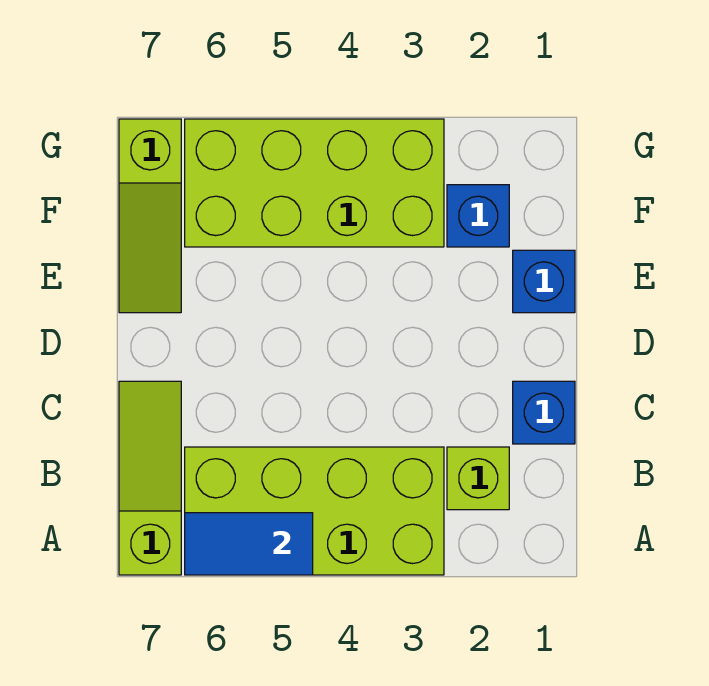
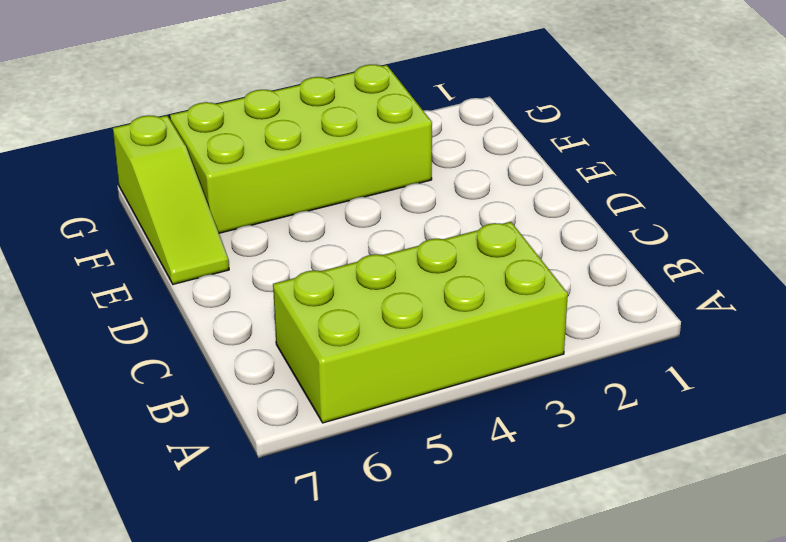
none -> lime 1x3 slope [119,381,181,575]
none -> lime 1x1 brick [447,447,509,510]

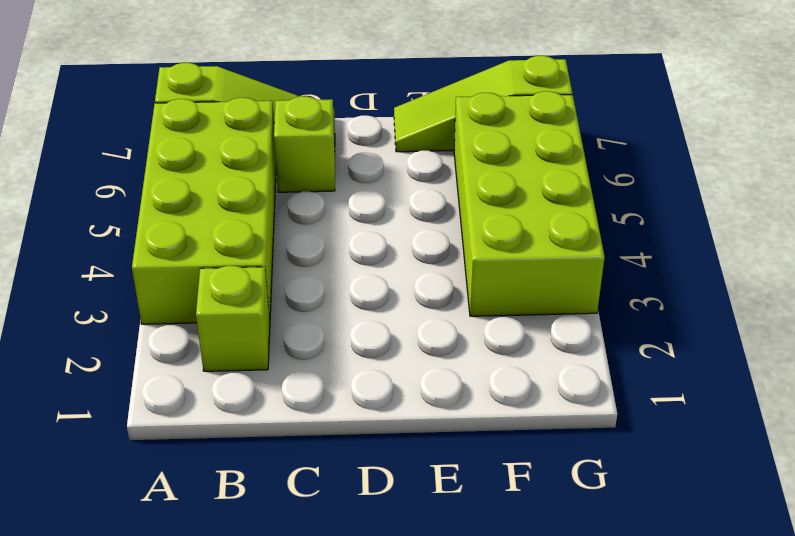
lime 1x1 brick [274,96,335,192] -> none
none -> blue 1x1 brick [513,381,575,444]
none -> blue 1x1 brick [513,250,575,313]

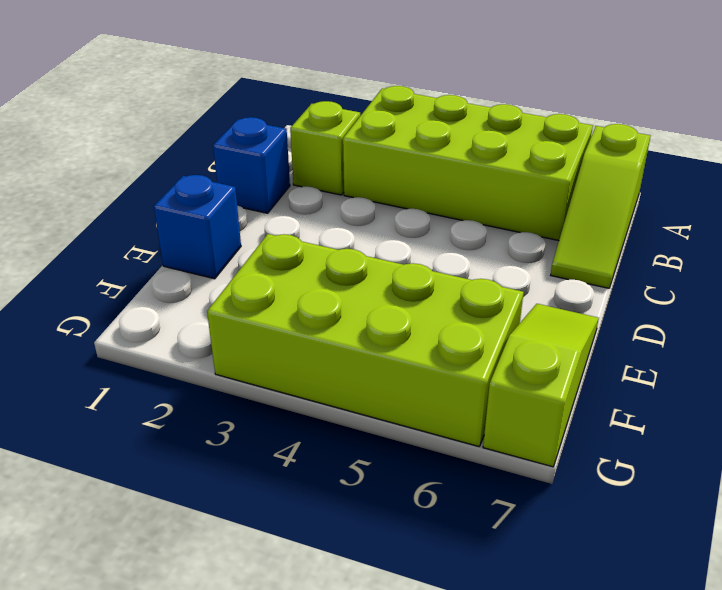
none -> blue 1x1 brick [447,185,509,247]
none -> blue 1x2 tile [185,513,313,575]

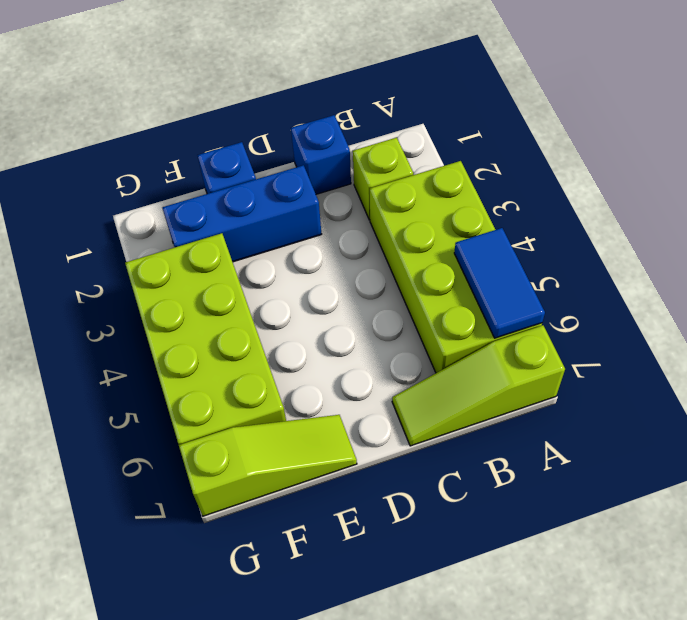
blue 1x3 brick [162,165,321,262] -> blue 1x1 brick [447,185,509,247]

